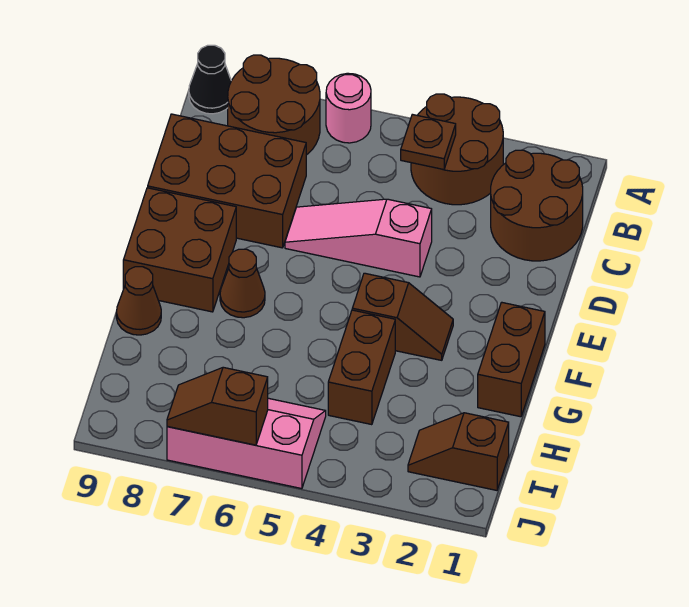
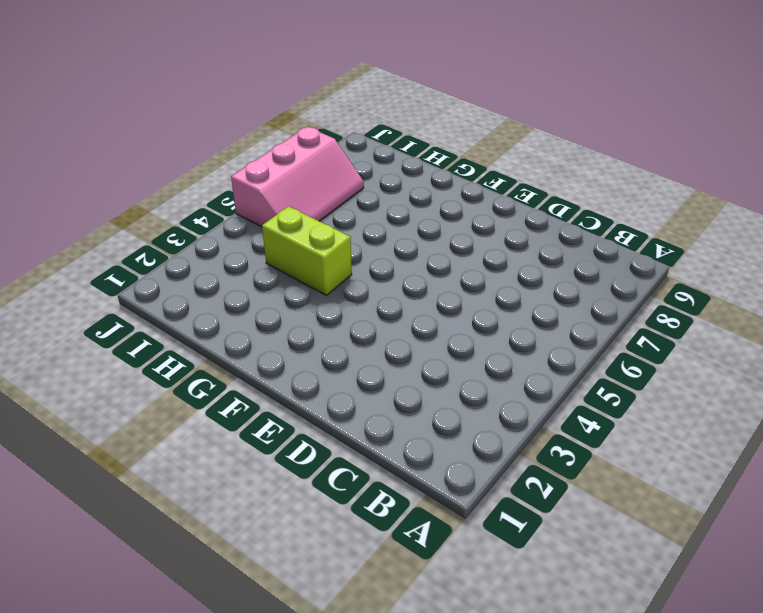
lime 1x2 brick [262,206,352,295] -> brown 1x2 brick [328,310,395,425]
none -> brown 2x2 round brick [411,94,503,205]
none -> pink 1x1 round brick [326,73,371,143]
none -> brown 2x2 round brick [228,55,320,155]

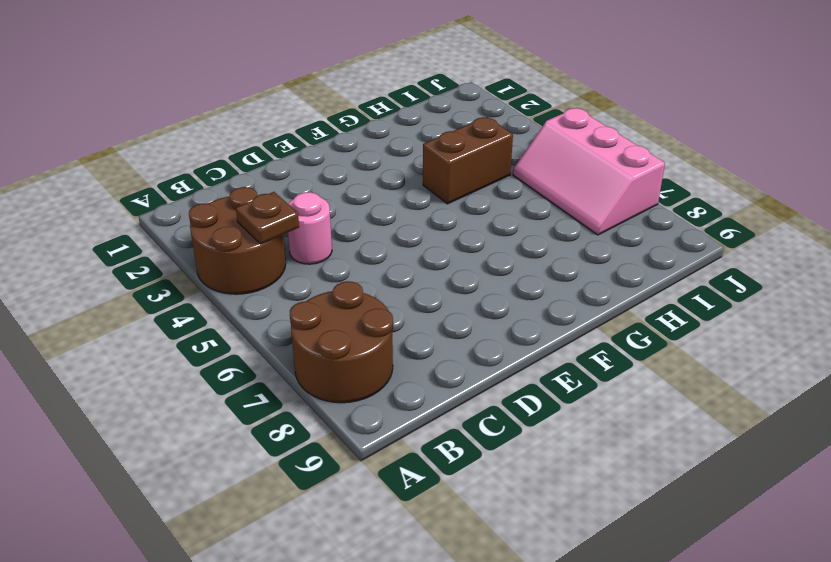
pink 1x1 round brick [288,192,332,264] -> pink 1x1 round brick moved to [326,73,371,143]
none -> black 1x1 cone [189,45,231,114]
none -> brown 2x2 round brick [491,150,583,261]
none -> brown 2x3 brick [148,114,306,248]

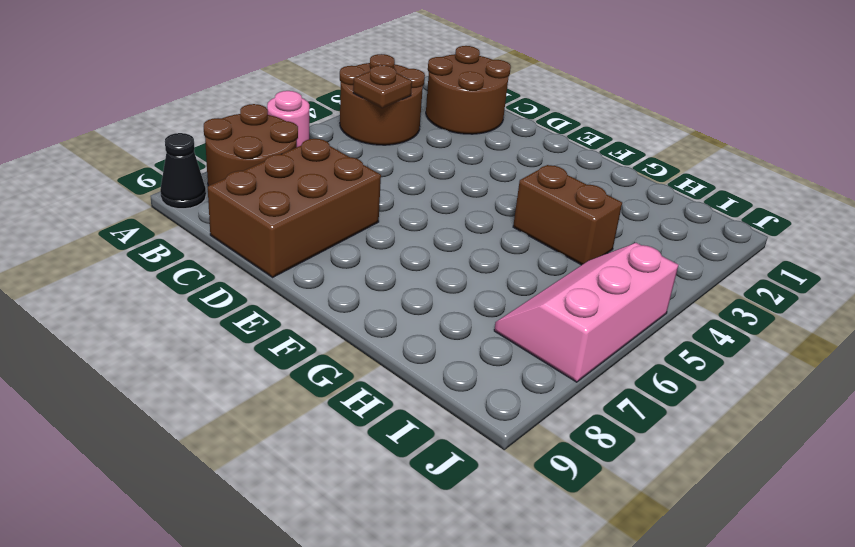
none -> pink 1x3 slope [285,199,432,277]
none -> brown 2x2 brick [123,188,236,312]
none -> brown 1x2 brick [478,302,545,417]

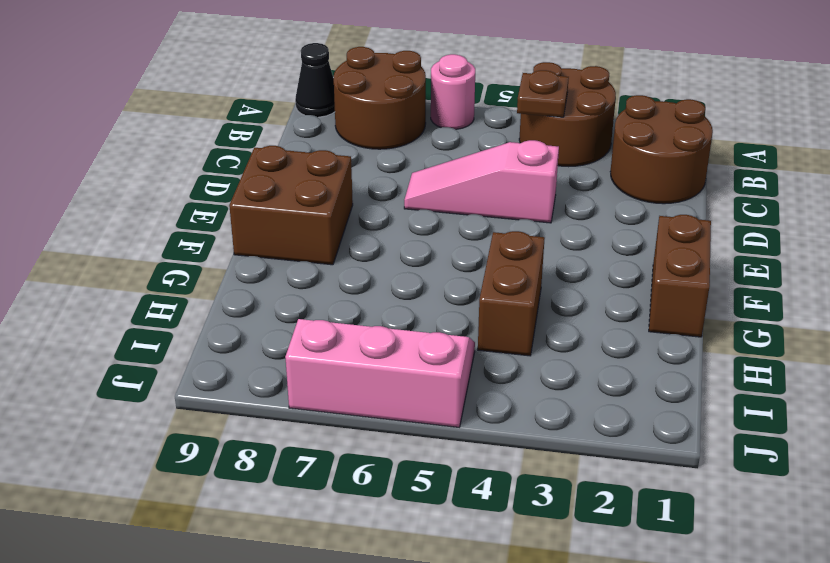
none -> brown 2x3 brick [148,114,306,248]
none -> brown 1x2 slope [352,273,453,360]
none -> brown 1x1 cone [220,249,265,318]

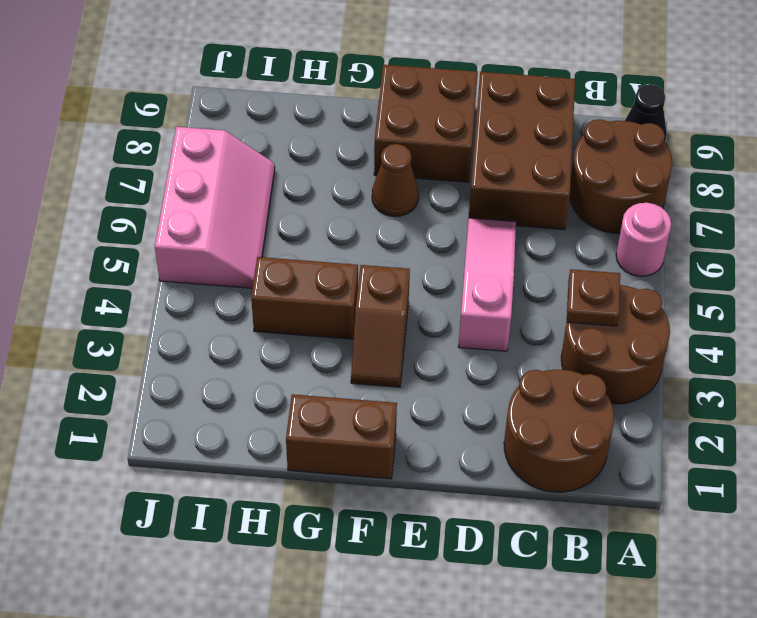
none -> brown 1x1 cone [116,267,161,335]
none -> brown 1x2 slope [408,413,509,490]
none -> brown 1x2 slope [167,367,268,445]

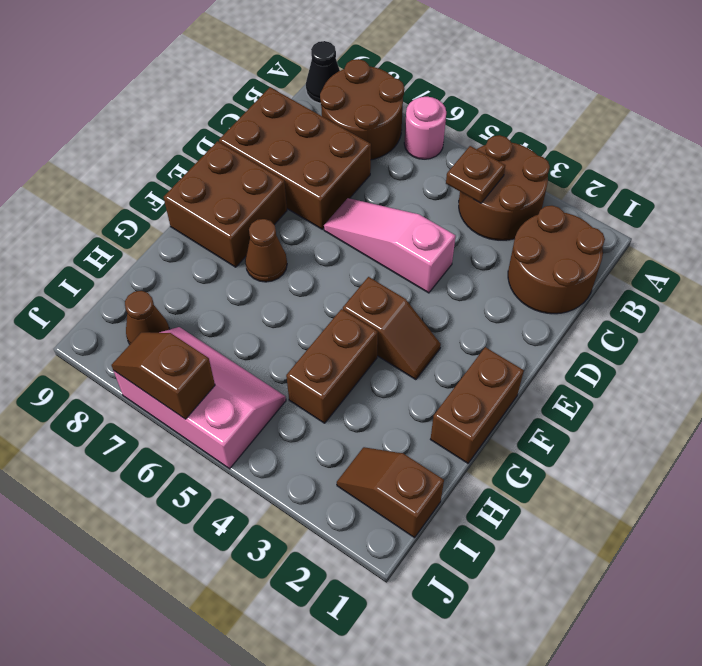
brown 1x1 cone [125,291,170,344] -> brown 1x1 cone moved to [116,267,161,335]

